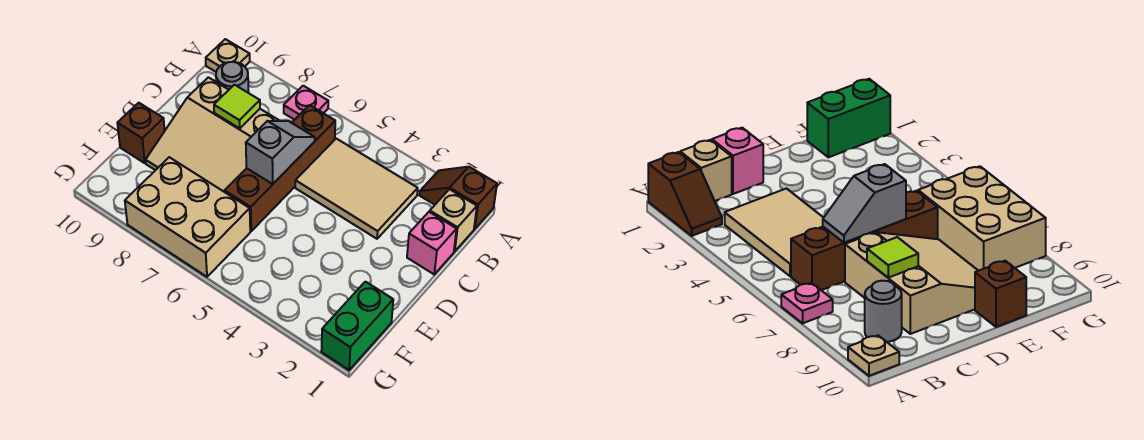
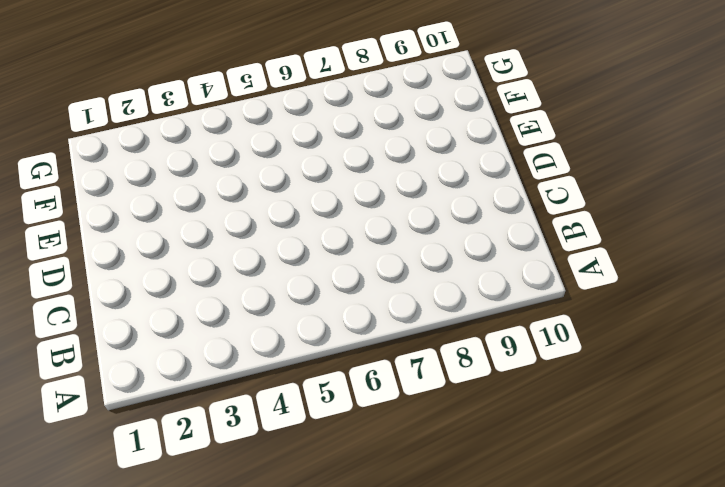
none -> brown 1x2 slope [419,167,497,229]
none -> pink 1x1 plate [284,86,328,120]
none -> tan 1x1 plate [206,39,250,72]

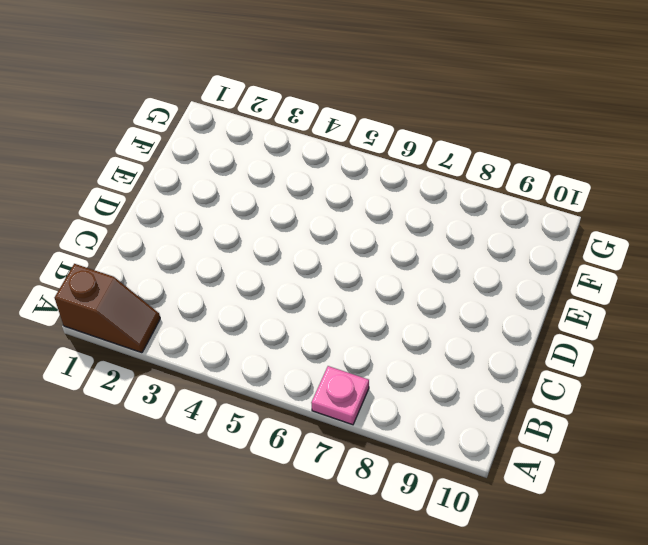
none -> tan 1x1 plate [206,39,250,72]
none -> tan 1x1 brick [430,189,477,251]
none -> tan 2x3 tile [295,139,418,239]

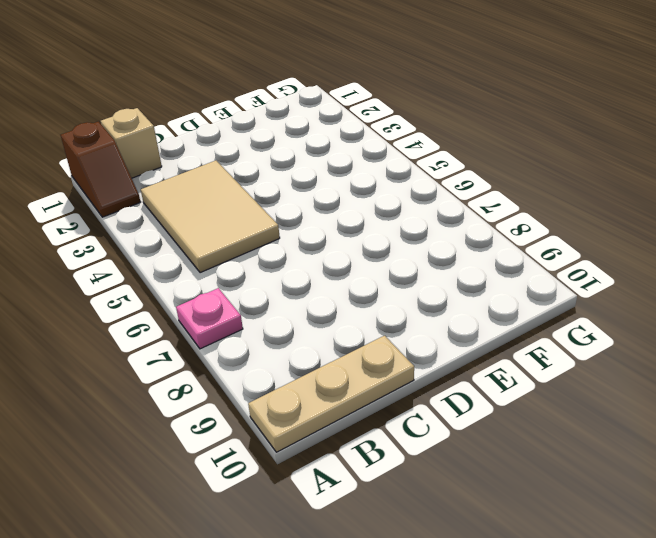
tan 1x3 plate [248,336,414,452] -> tan 1x1 plate [206,39,250,72]
none -> brown 1x4 brick [225,105,335,231]
none -> grey 1x1 round brick [216,62,249,93]
none -> pink 1x1 brick [407,212,457,274]

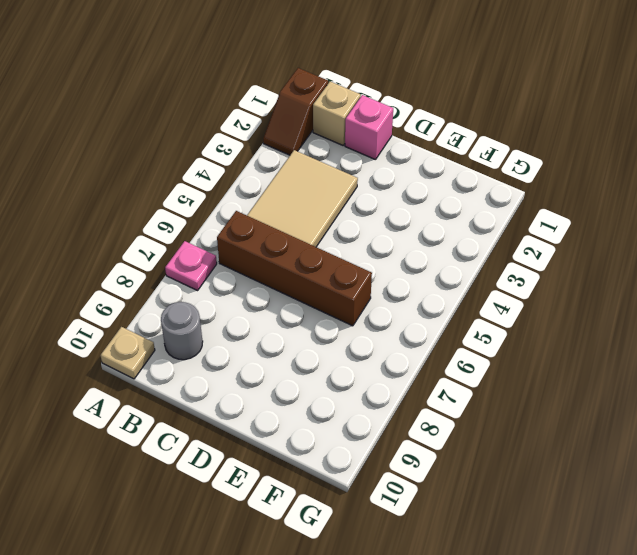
none -> tan 3x3 slope [146,77,279,192]
none -> brown 1x1 brick [117,103,165,163]
none -> green 1x2 brick [321,282,393,370]

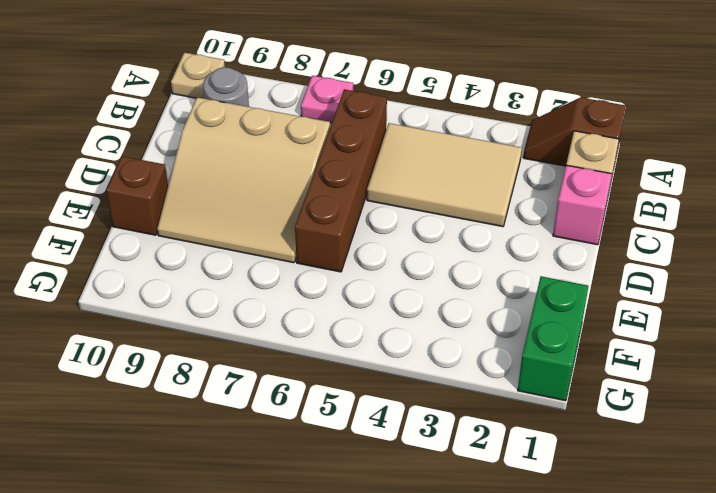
none -> tan 2x3 brick [125,157,250,277]
none -> grey 1x2 slope [246,121,315,184]
none -> lime 1x1 tile [214,85,260,128]

